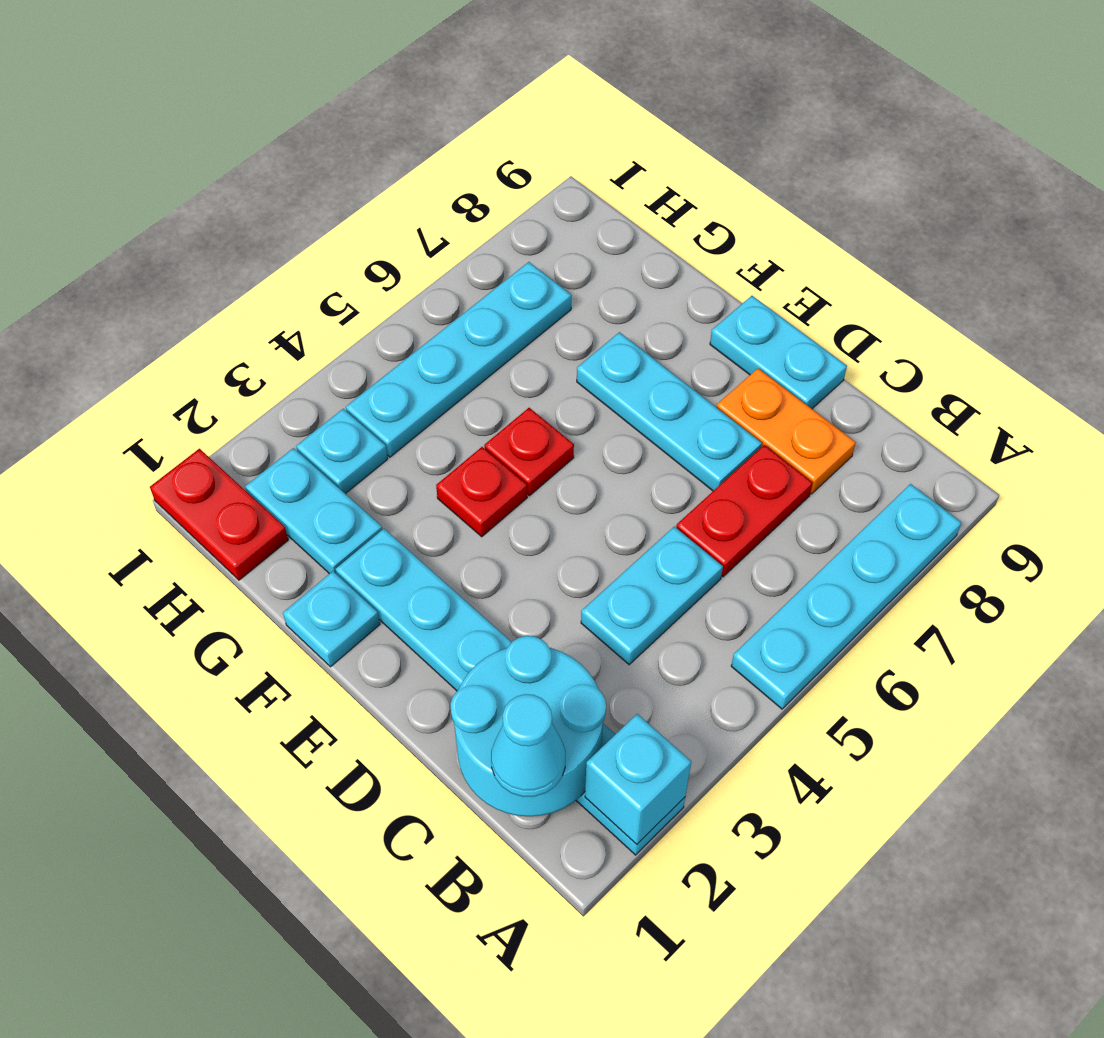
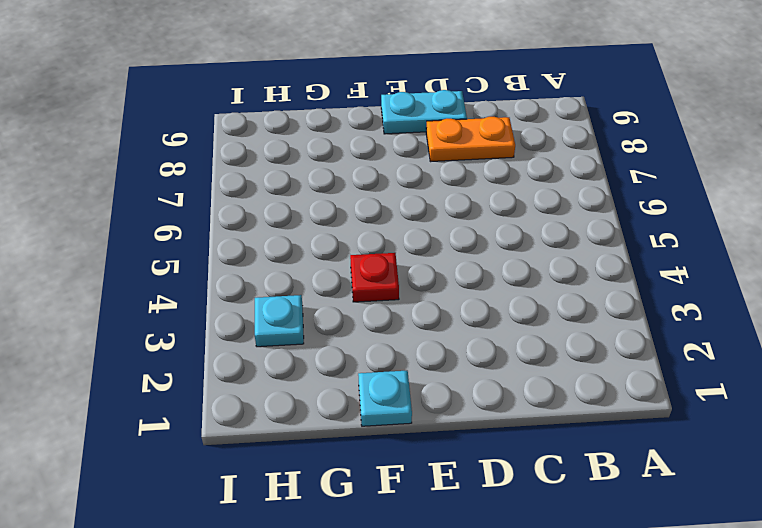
none -> cyan 1x6 plate [336,529,685,855]
none -> cyan 1x4 plate [731,484,962,709]
none -> cyan 1x2 plate [581,527,723,665]

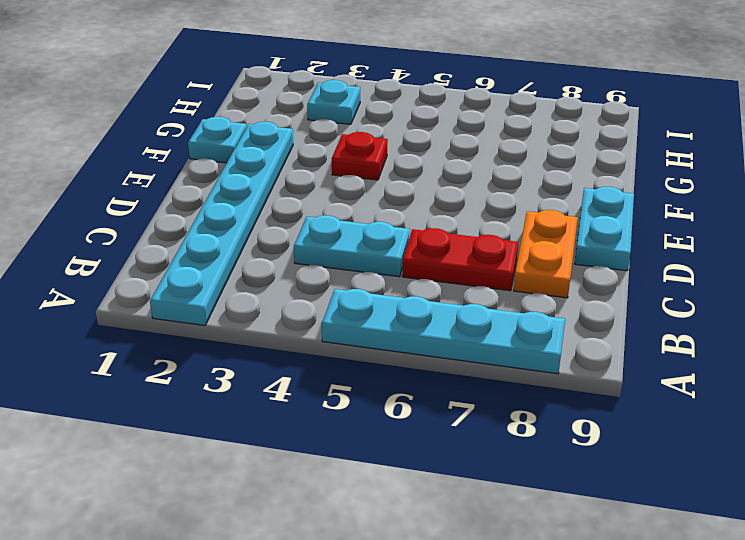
none -> cyan 1x3 plate [577,332,762,491]
none -> red 1x1 plate [484,408,574,496]
none -> cyan 1x2 plate [245,448,382,574]

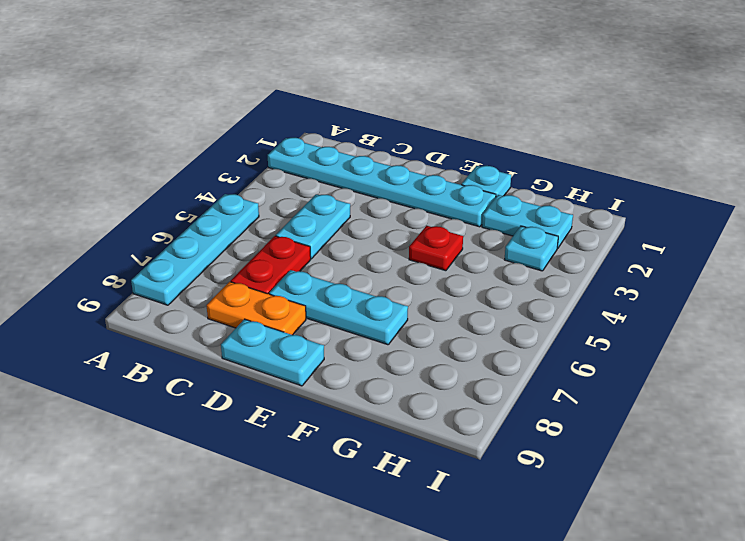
none -> red 1x1 plate [484,408,574,496]
none -> red 1x2 plate [150,449,288,580]
none -> cyan 1x4 plate [346,262,571,457]

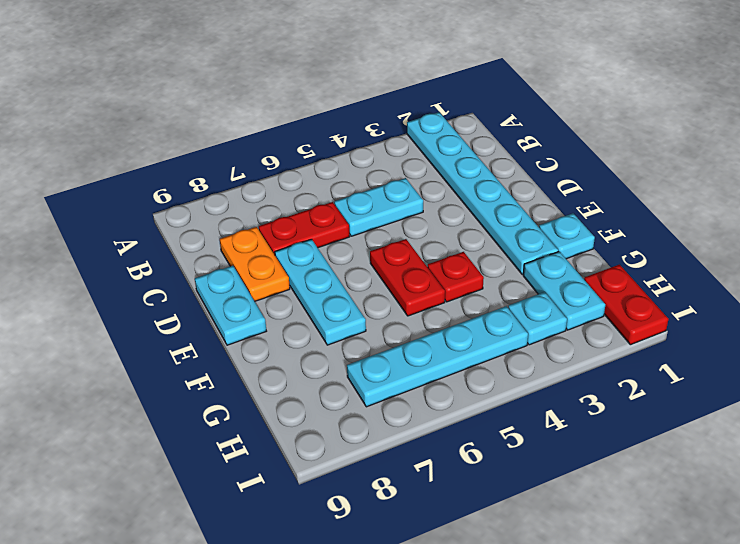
red 1x2 plate [370,239,445,316] -> red 1x1 plate [484,408,574,496]
none -> cyan 1x4 plate [731,484,962,709]
none -> cyan 1x1 brick [585,714,691,844]
none -> cyan 2x2 round brick [451,636,606,816]

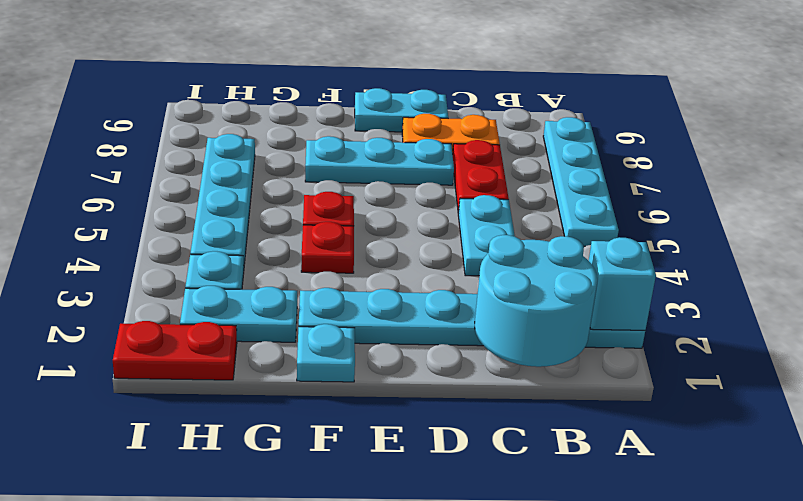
none -> cyan 1x1 cone [491,694,565,797]

